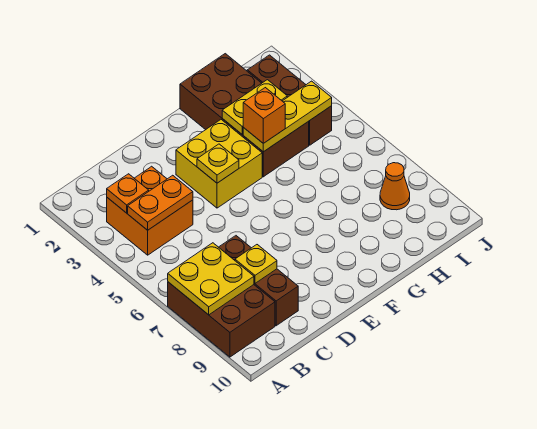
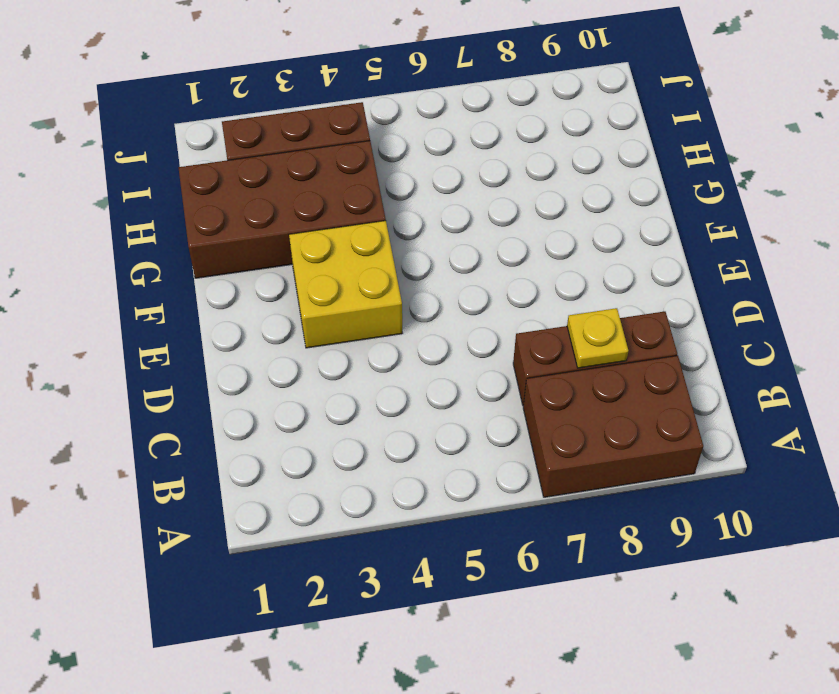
none -> orange 2x2 brick [107,166,193,255]
none -> orange 1x1 cone [380,163,410,210]
none -> yellow 2x2 plate [168,243,254,315]

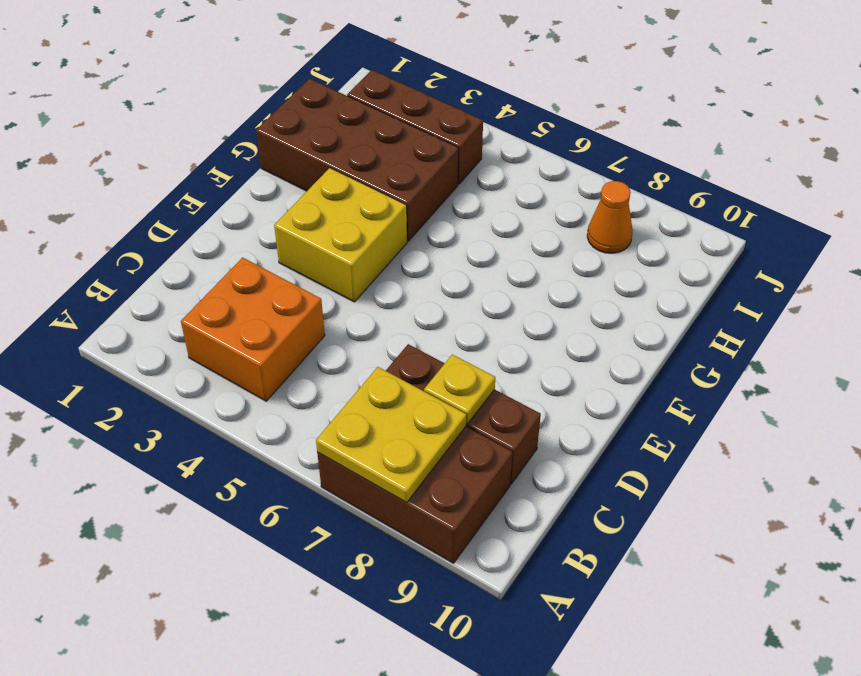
none -> orange 1x1 plate [107,174,149,213]
none -> orange 1x2 plate [128,175,193,230]
none -> yellow 1x1 plate [197,144,239,183]

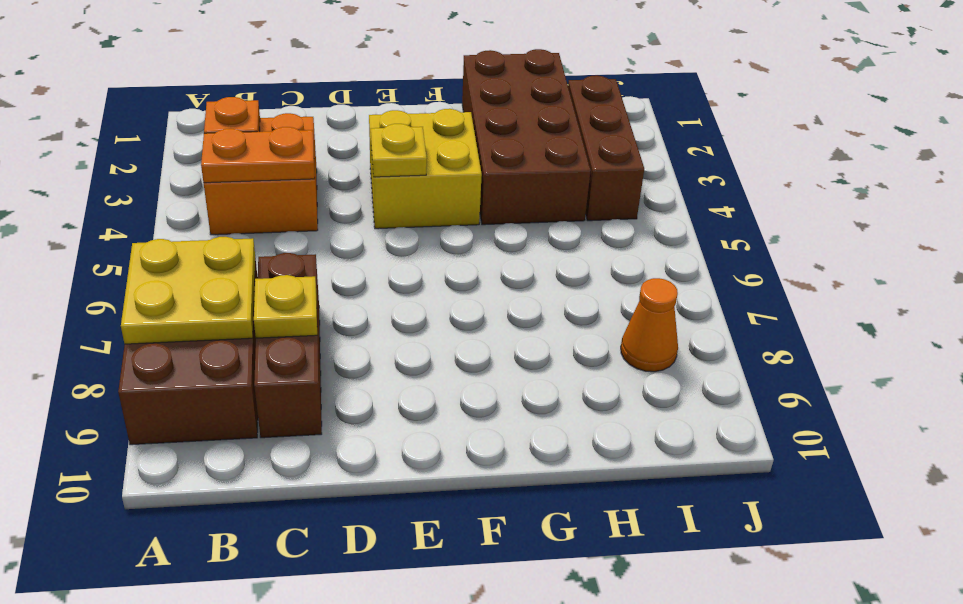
none -> yellow 1x2 plate [222,80,287,135]
none -> yellow 1x3 plate [243,81,332,152]
none -> orange 1x1 brick [243,88,285,143]

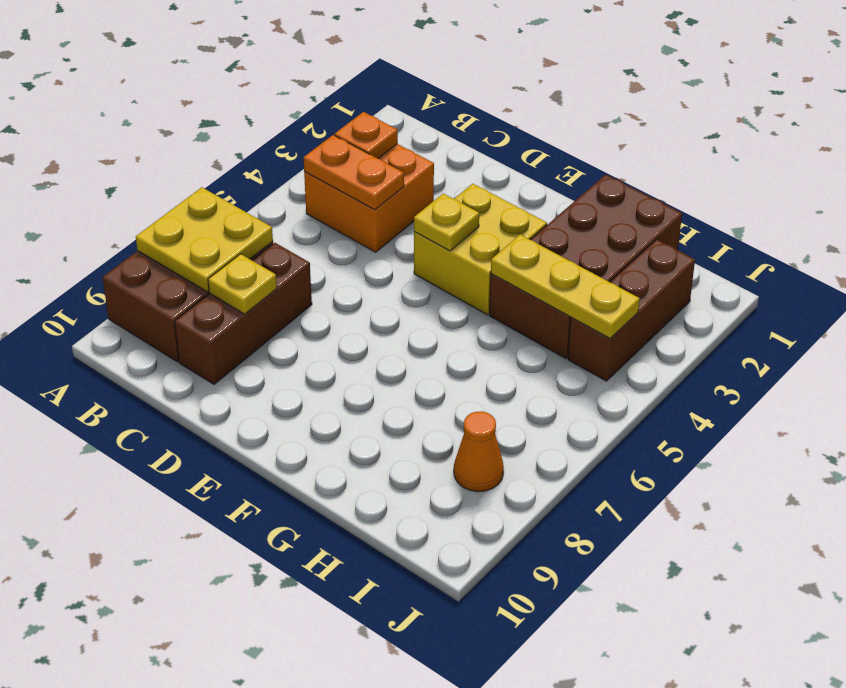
none -> yellow 1x2 plate [222,80,287,135]
none -> orange 1x1 brick [243,88,285,143]

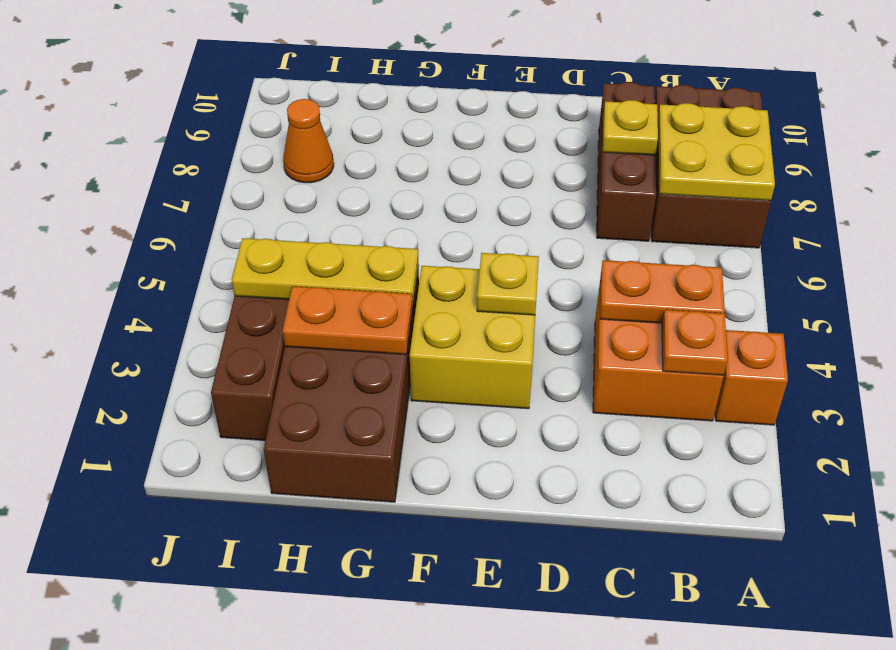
orange 1x1 brick [715,330,788,425] -> orange 1x1 brick moved to [243,88,285,143]
orange 1x2 plate [283,286,413,355] -> yellow 1x2 plate [222,80,287,135]

